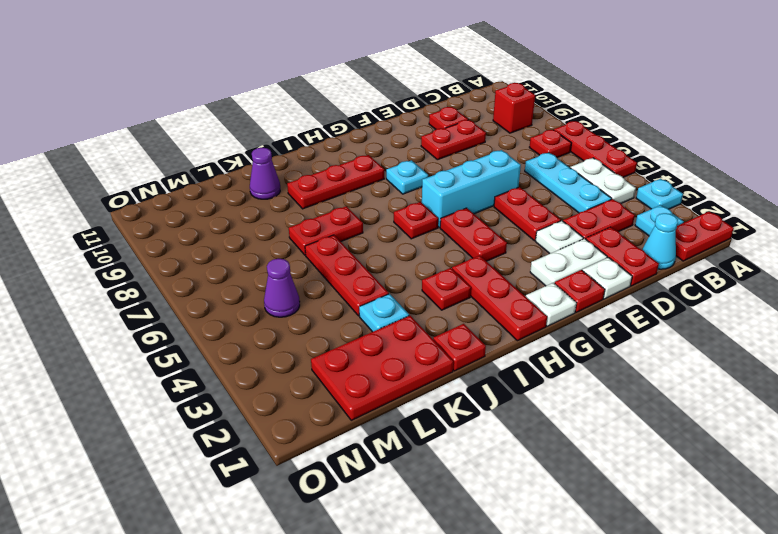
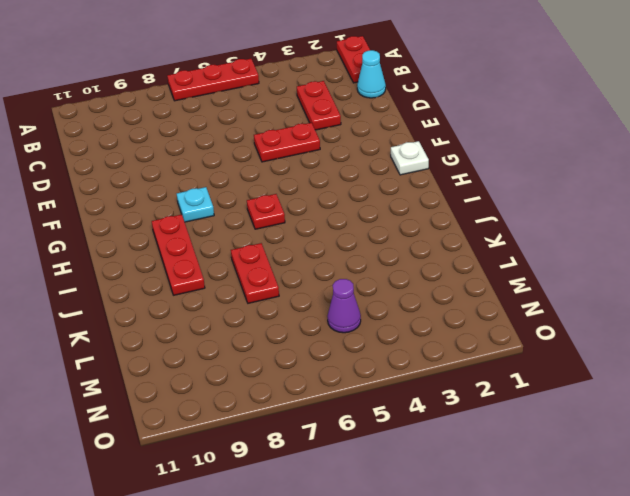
none -> cyan 1x1 plate [636,179,683,209]
none -> cyan 1x1 plate [635,205,684,236]
none -> white 1x2 plate [570,158,636,203]
none -> red 1x1 plate [529,130,571,158]

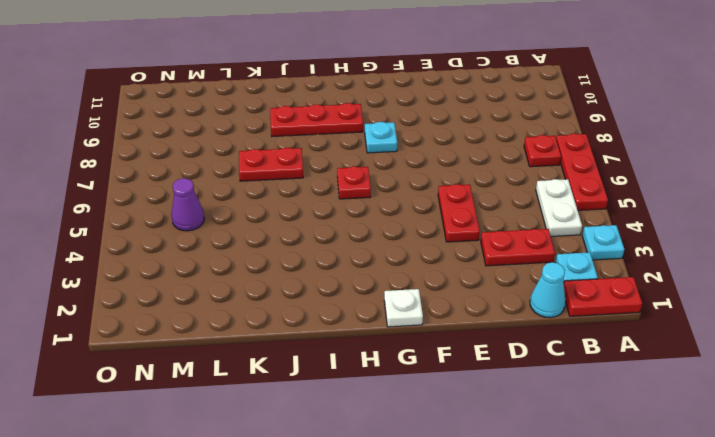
none -> red 1x1 brick [493,83,535,133]
none -> cyan 1x3 plate [525,153,612,213]
none -> red 1x2 plate [586,227,659,286]
none -> red 1x2 plate [421,120,486,160]

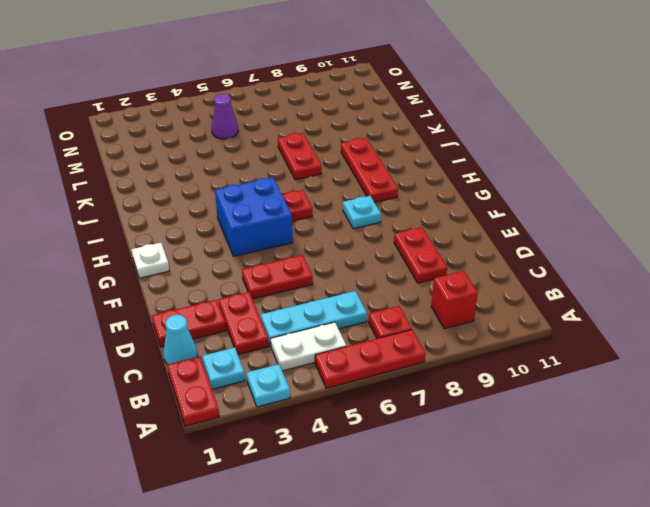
blue 2x2 brick [215,177,293,256] -> red 1x2 plate [440,208,507,261]
none -> red 1x1 plate [429,107,468,130]
none -> white 1x1 plate [582,258,632,299]
none -> white 1x2 plate [530,239,607,286]
none -> white 1x1 plate [535,221,583,254]

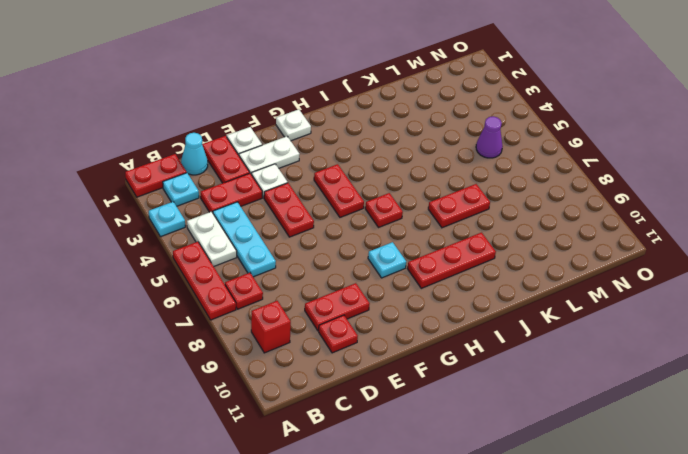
none -> cyan 1x3 brick [422,150,521,228]
none -> red 1x1 plate [555,270,605,312]
none -> red 1x3 plate [452,256,547,341]
none -> red 1x1 plate [422,268,471,310]

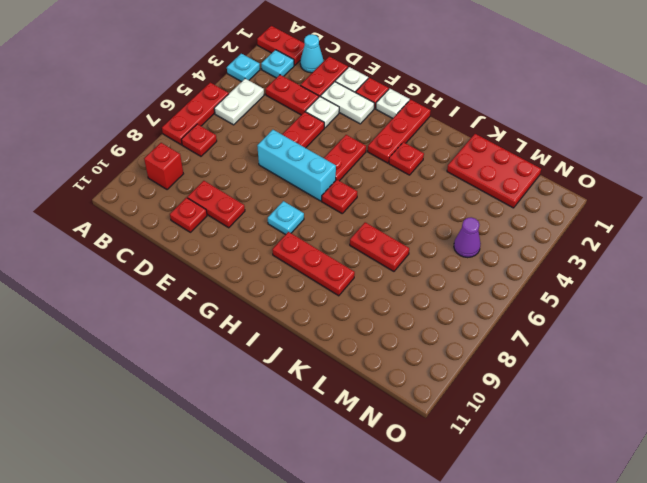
none -> cyan 1x3 plate [525,153,612,213]
none -> red 1x1 plate [433,324,486,371]
none -> cyan 1x1 plate [359,294,409,332]
none -> red 1x3 plate [305,235,389,316]

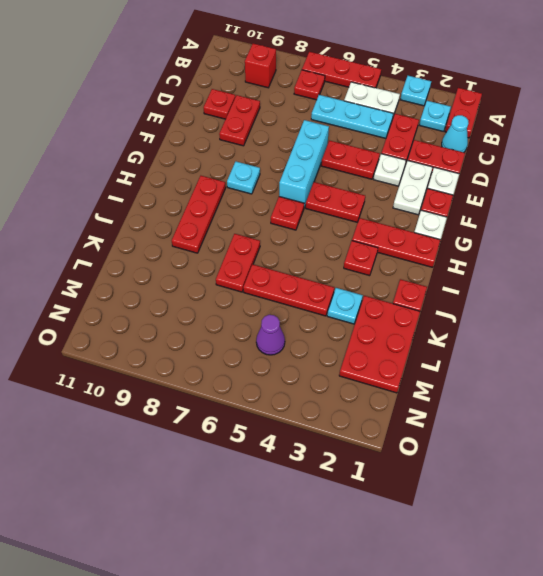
none -> purple 1x1 cone [250,148,280,199]

